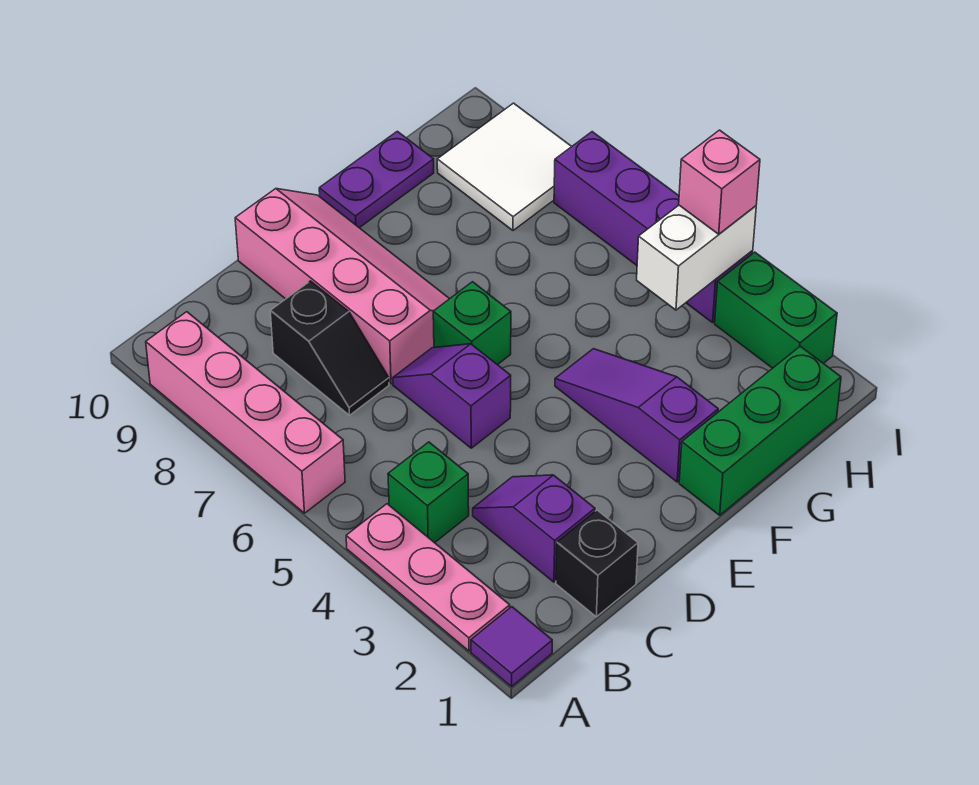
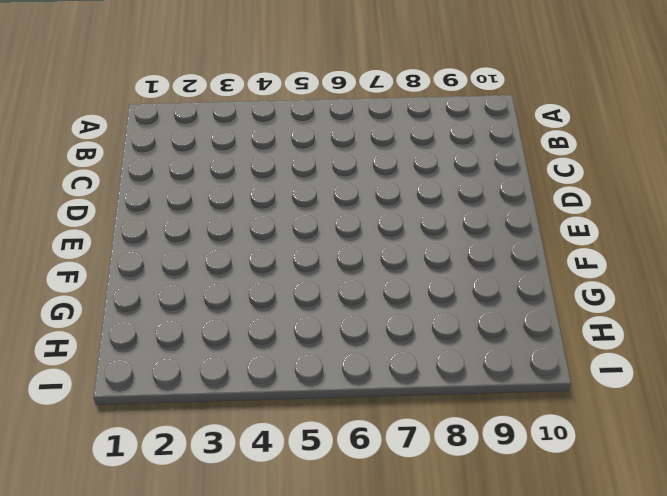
none -> purple 1x1 tile [471,607,552,687]
none -> pink 1x3 plate [346,504,510,651]
none -> pink 1x4 brick [146,312,345,513]

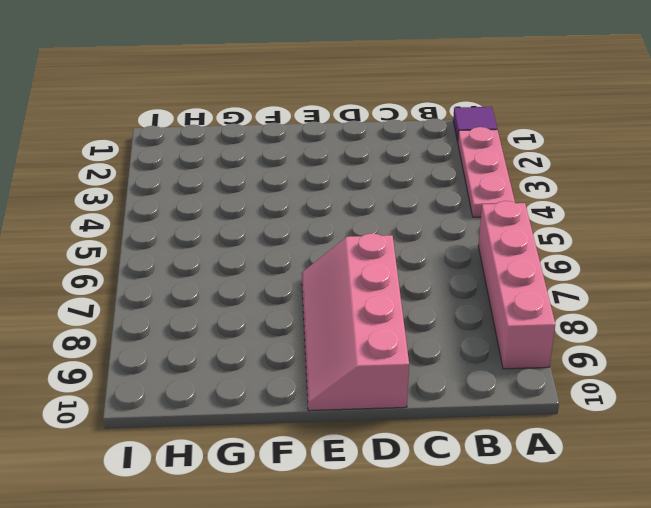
none -> green 1x1 brick [388,442,469,543]
none -> black 1x1 brick [556,510,638,617]
none -> purple 1x2 slope [473,475,595,582]

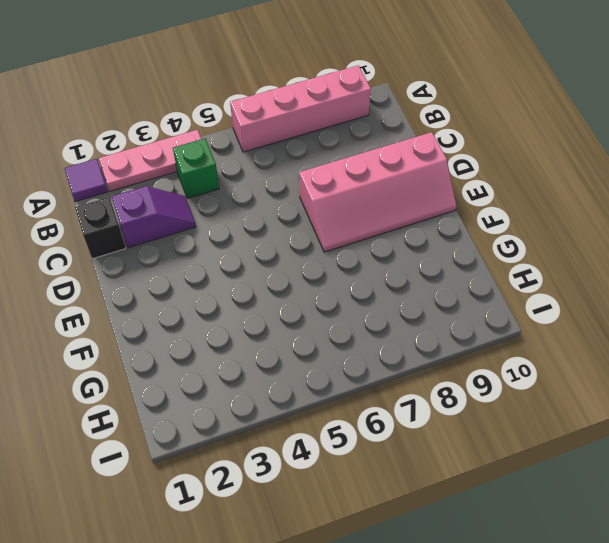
none -> black 1x2 slope [270,281,389,415]
none -> purple 1x2 slope [393,344,511,448]
none -> green 1x1 brick [433,282,511,365]

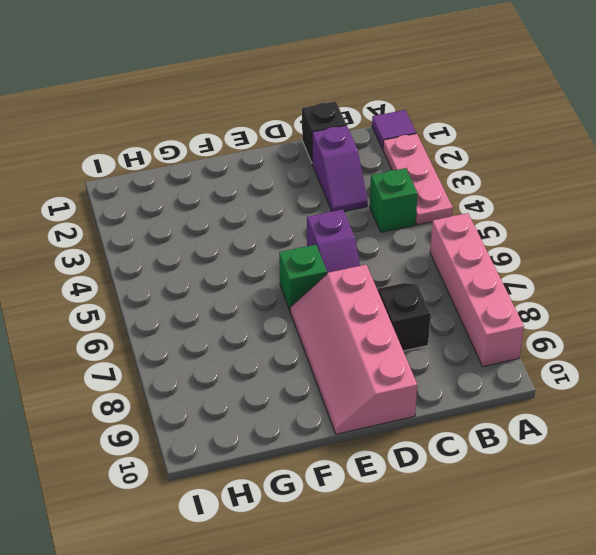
none -> green 1x3 brick [679,346,841,515]
none -> purple 1x3 slope [555,349,718,482]
none -> purple 1x2 plate [319,131,434,228]

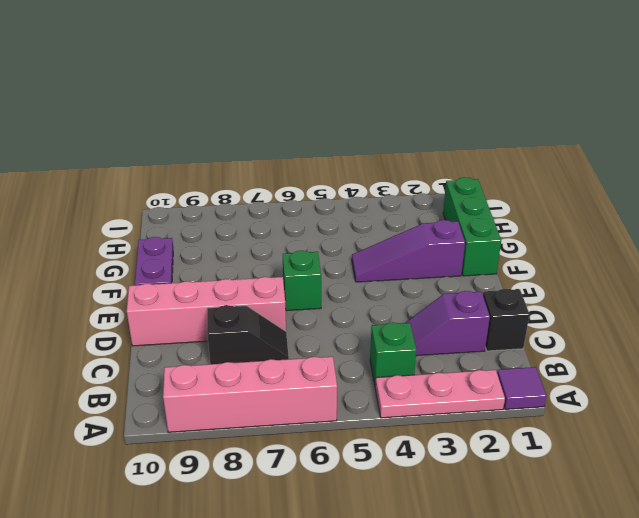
none -> purple 1x2 slope [393,344,511,448]
none -> white 2x2 tile [437,103,572,231]
none -> green 1x2 brick [715,252,837,368]

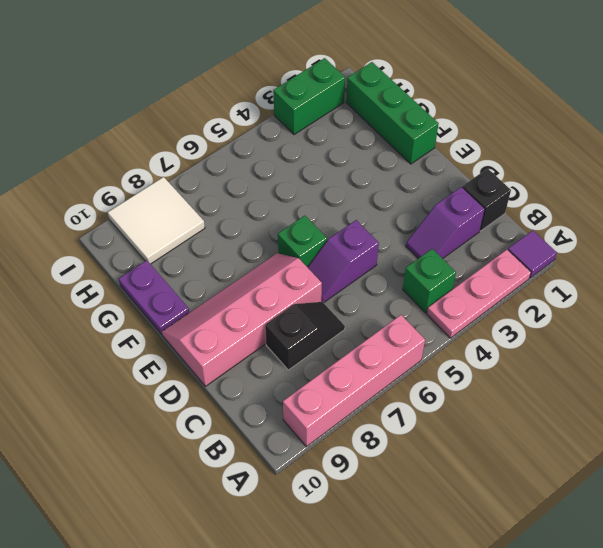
none -> purple 1x3 slope [555,349,718,482]
none -> purple 1x4 brick [554,132,753,323]
none -> white 1x2 brick [637,205,756,310]

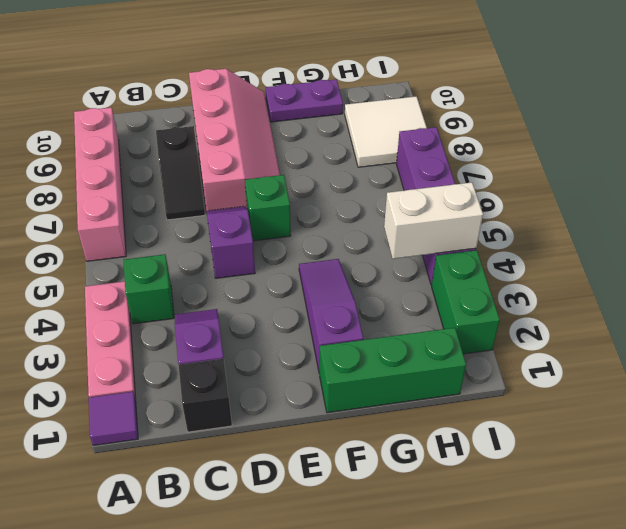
none -> pink 1x1 brick [679,130,760,234]

